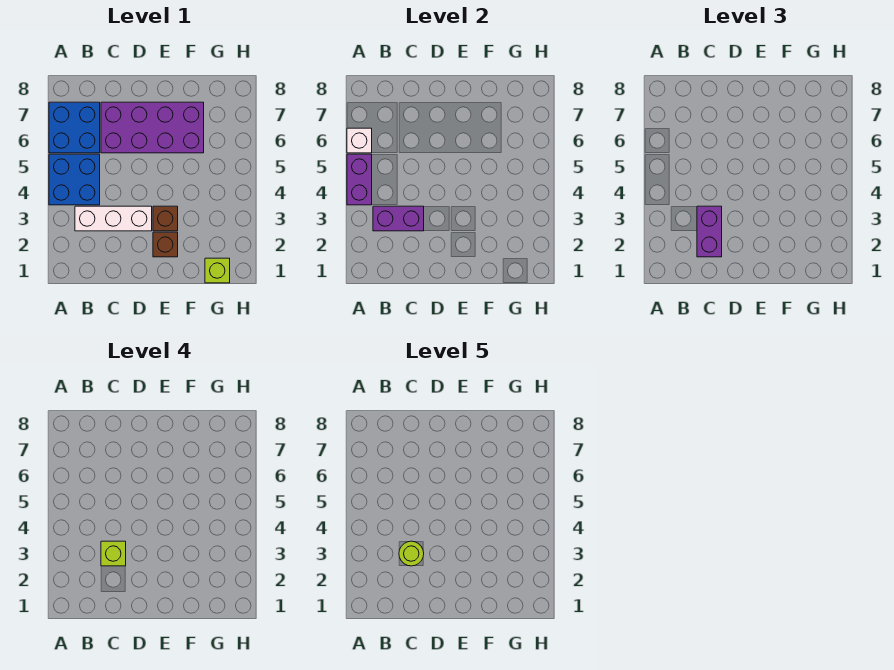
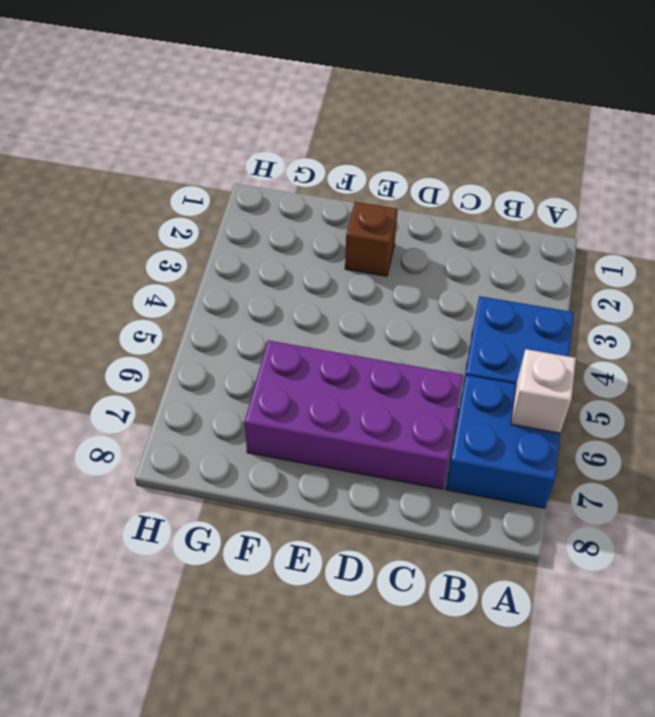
none -> white 1x3 brick [75,206,152,231]
none -> brown 1x1 brick [153,206,178,231]
none -> lime 1x1 brick [205,258,230,283]

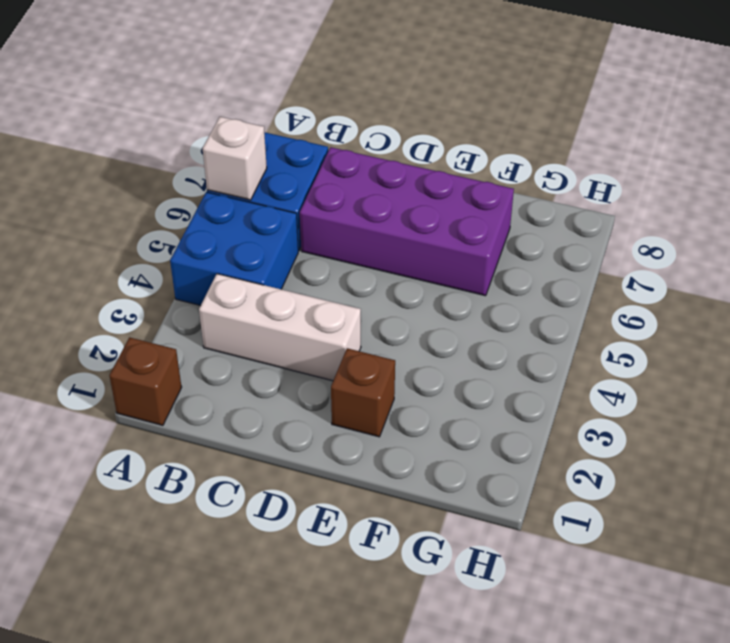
brown 1x1 brick [109,337,182,425] -> brown 1x1 brick moved to [153,206,178,231]
none -> lime 1x1 brick [205,258,230,283]
none -> purple 1x2 brick [347,154,372,205]
none -> purple 1x2 brick [373,206,424,231]

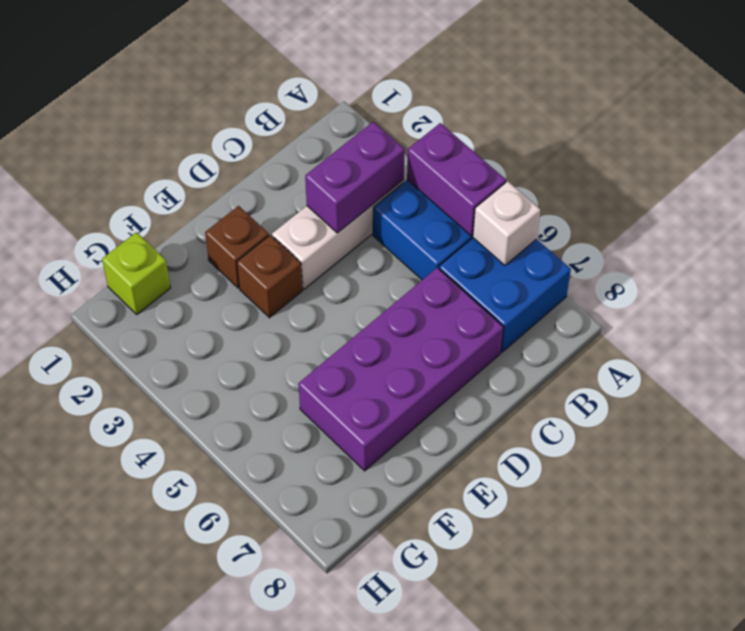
none -> purple 1x2 brick [697,206,722,257]
none -> lime 1x1 brick [101,541,126,566]
none -> lime 1x1 round brick [399,541,424,566]

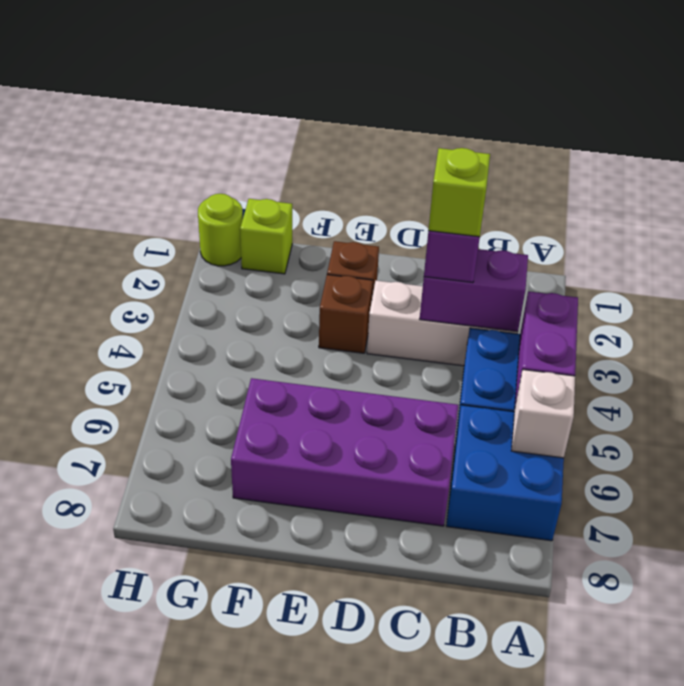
lime 1x1 round brick [198,194,243,266] -> lime 1x1 round brick moved to [399,541,424,566]

